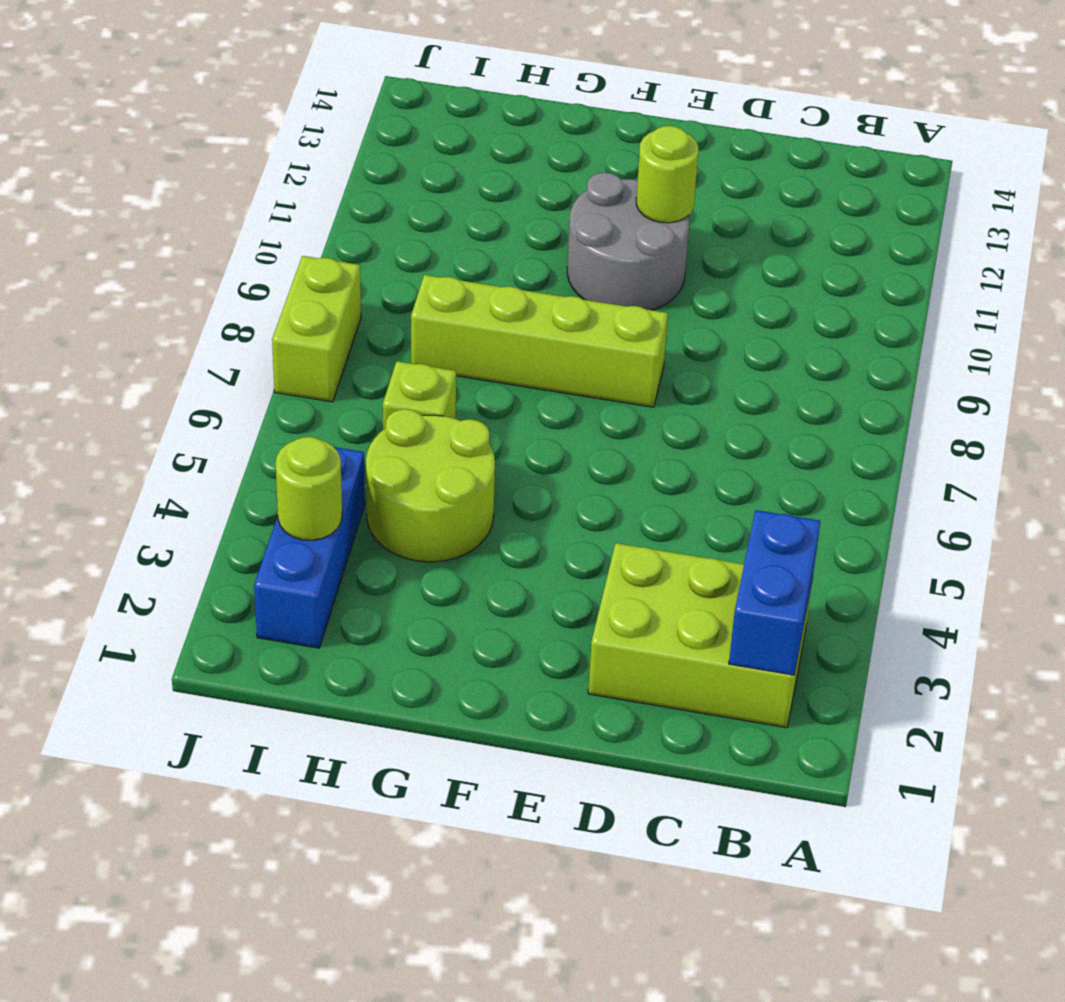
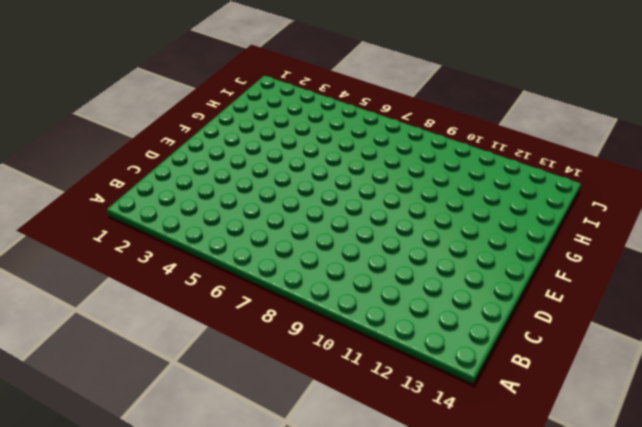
none -> lime 2x3 brick [588,543,812,728]
none -> lime 1x4 brick [411,275,668,407]

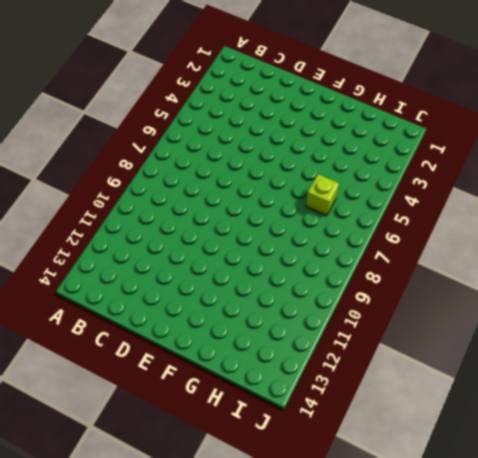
none -> lime 2x3 brick [588,543,812,728]
none -> lime 1x4 brick [411,275,668,407]

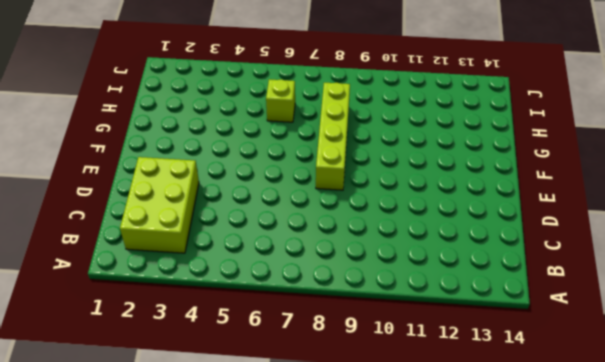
none -> grey 2x2 round brick [567,173,690,310]
none -> lime 2x2 round brick [366,409,495,562]

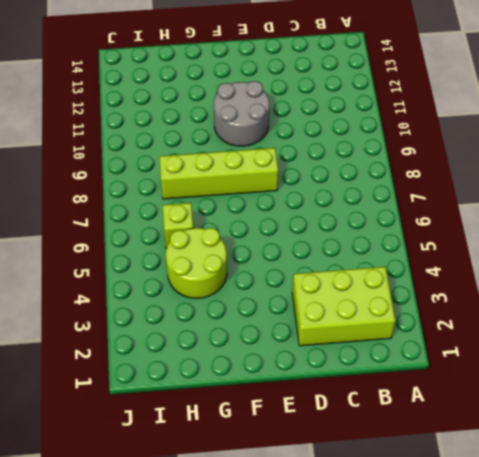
none -> blue 1x3 brick [254,446,365,648]
none -> lime 1x2 brick [272,256,361,402]

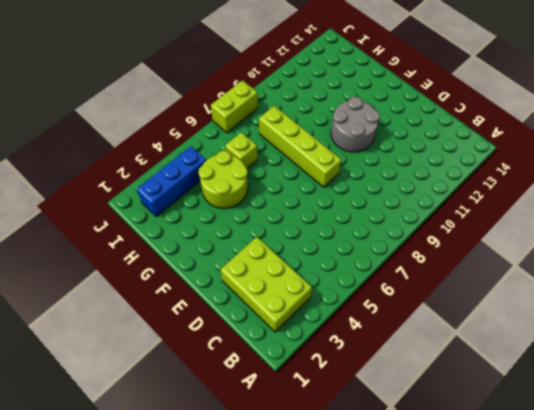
none -> blue 1x2 brick [729,510,820,675]
none -> lime 1x1 round brick [636,126,698,223]

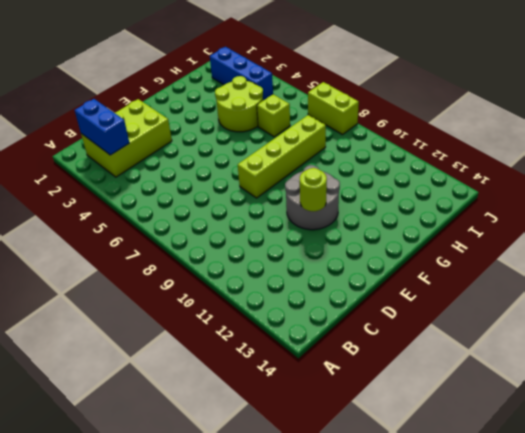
none -> lime 1x1 round brick [276,437,342,540]

